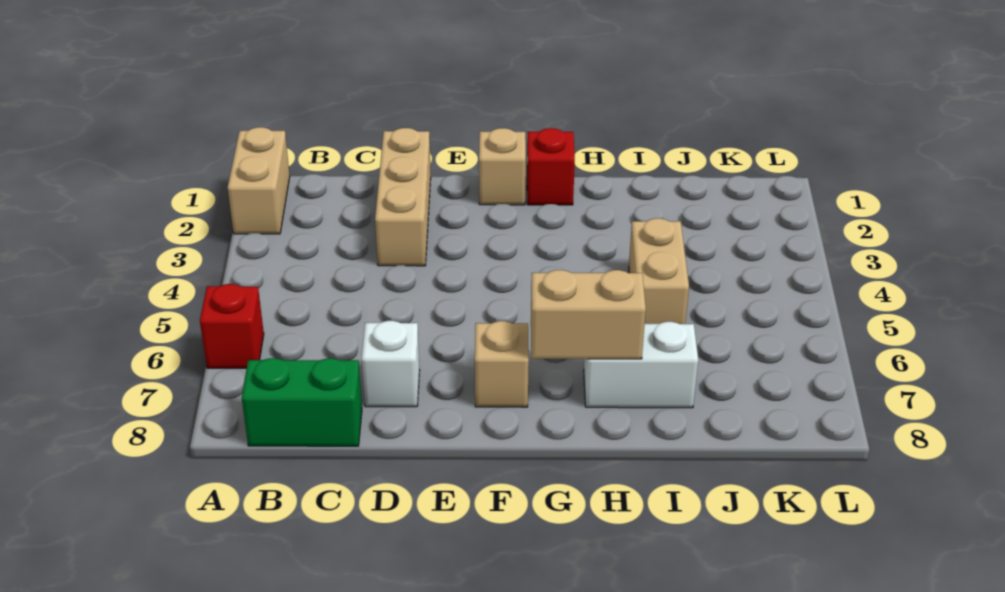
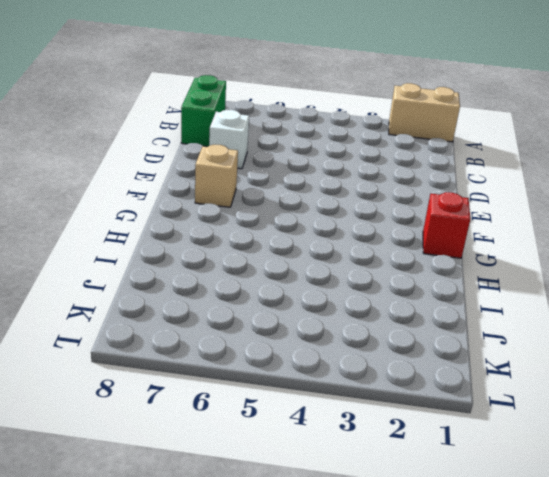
none -> red 1x1 brick [200,284,264,368]
none -> tan 1x3 brick [375,128,431,266]

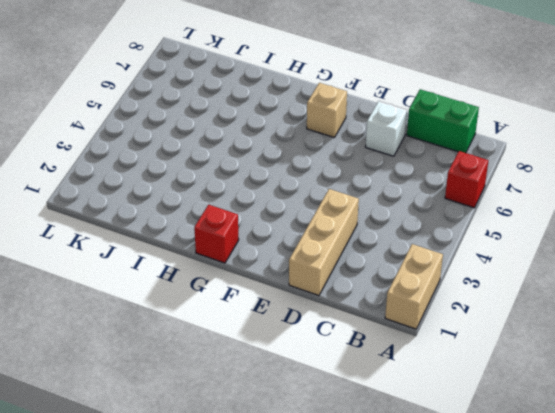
none -> tan 1x1 brick [479,128,526,205]
none -> white 1x2 brick [584,322,698,408]

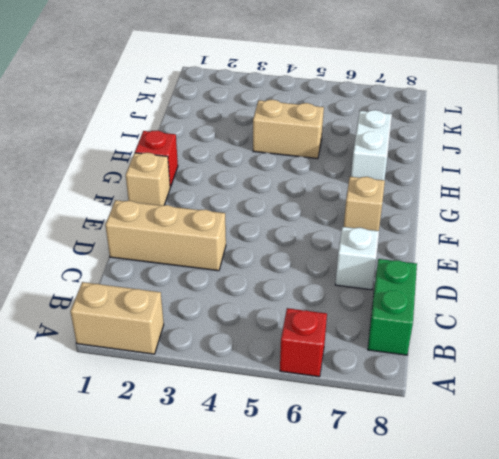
none -> tan 1x2 brick [531,270,646,359]

